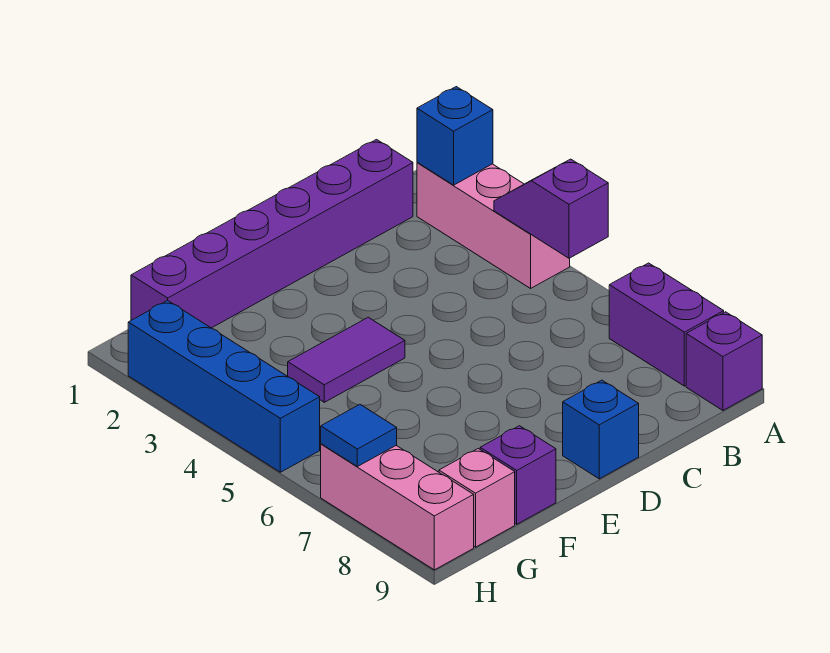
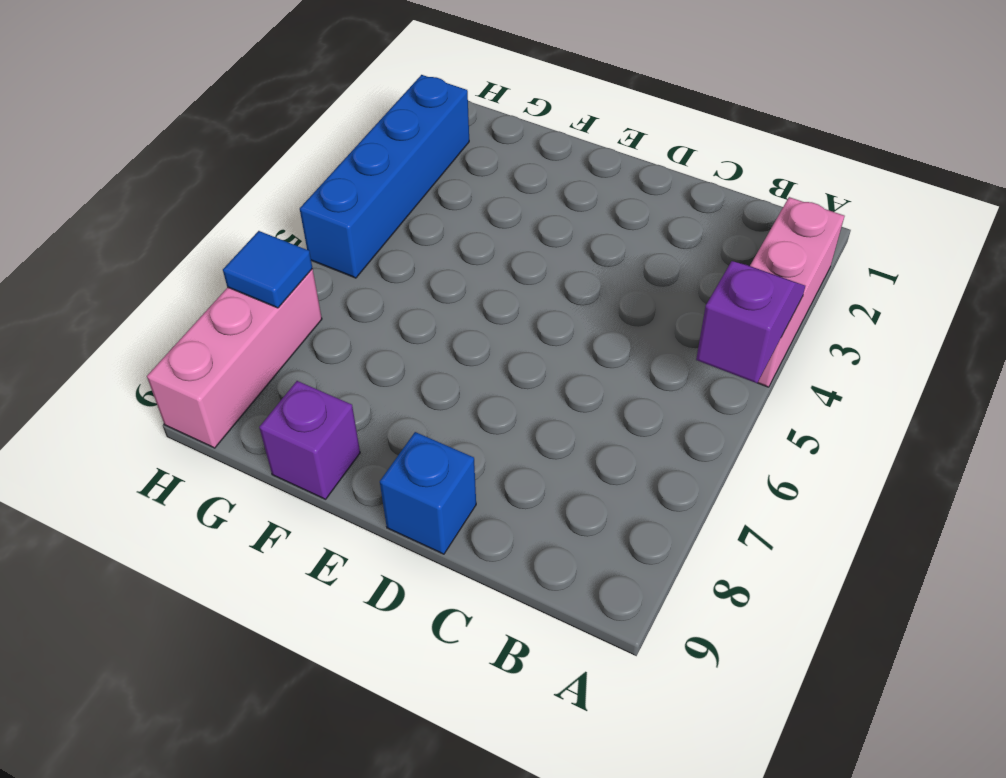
none -> purple 1x2 brick [609,263,724,386]
none -> purple 1x1 brick [686,312,762,410]
none -> purple 1x6 brick [131,140,413,328]

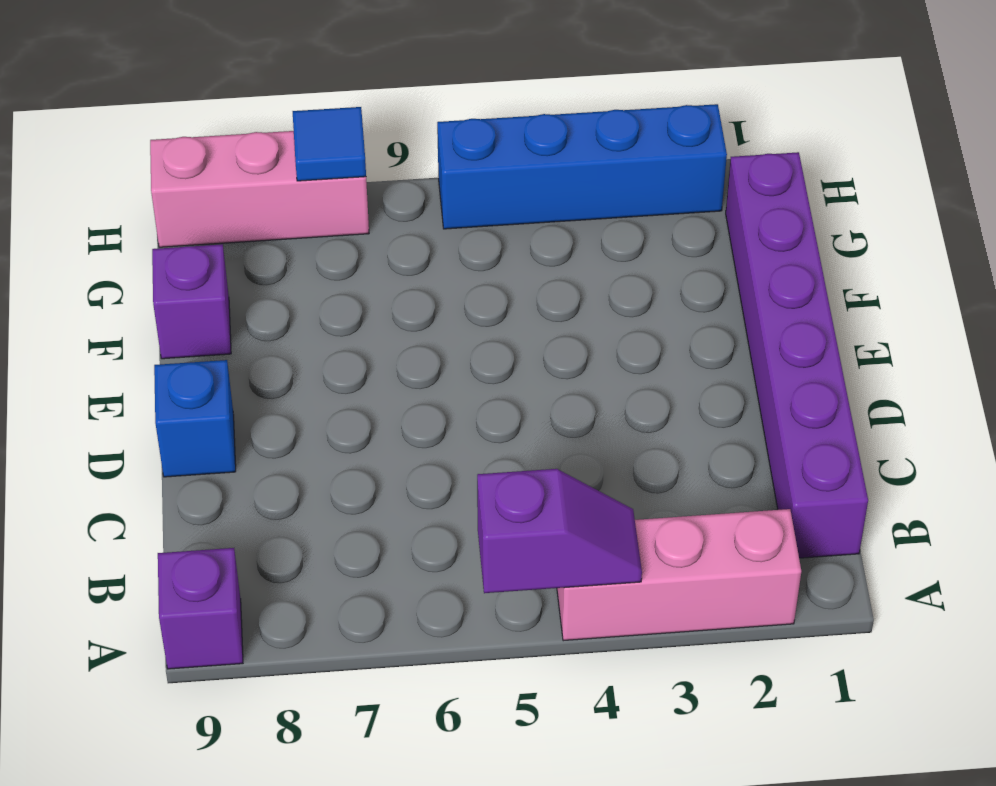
none -> purple 1x2 brick [609,263,724,386]
none -> purple 1x2 tile [288,317,405,402]
none -> pink 1x1 brick [439,449,515,547]

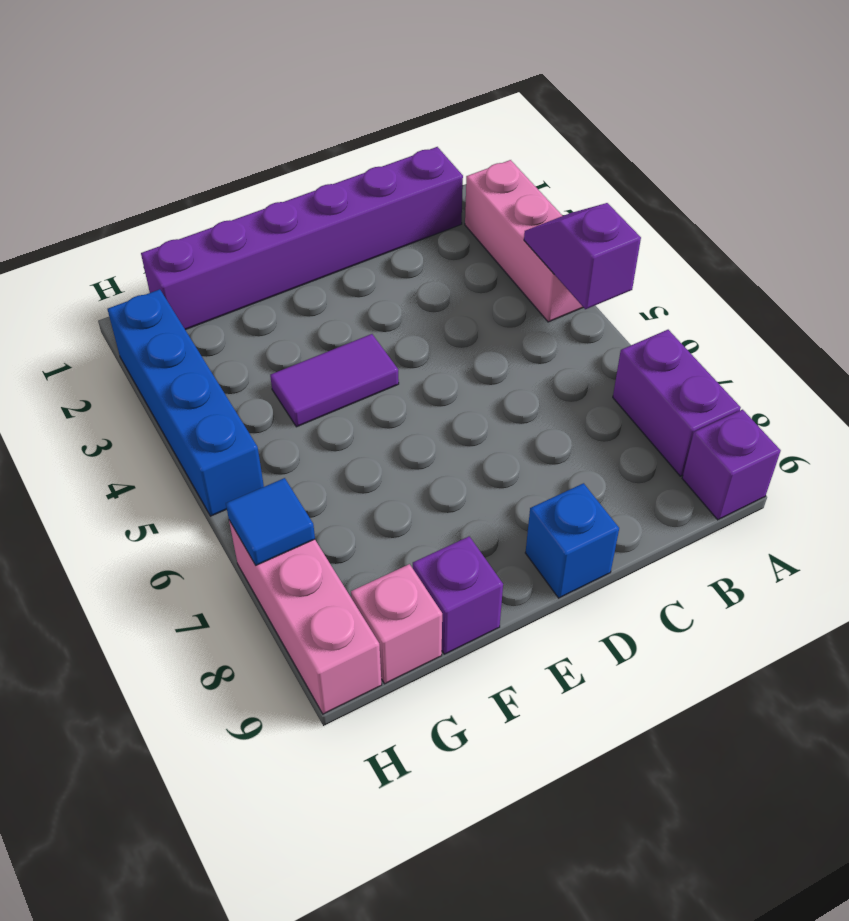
none -> blue 1x1 brick [417,87,493,185]

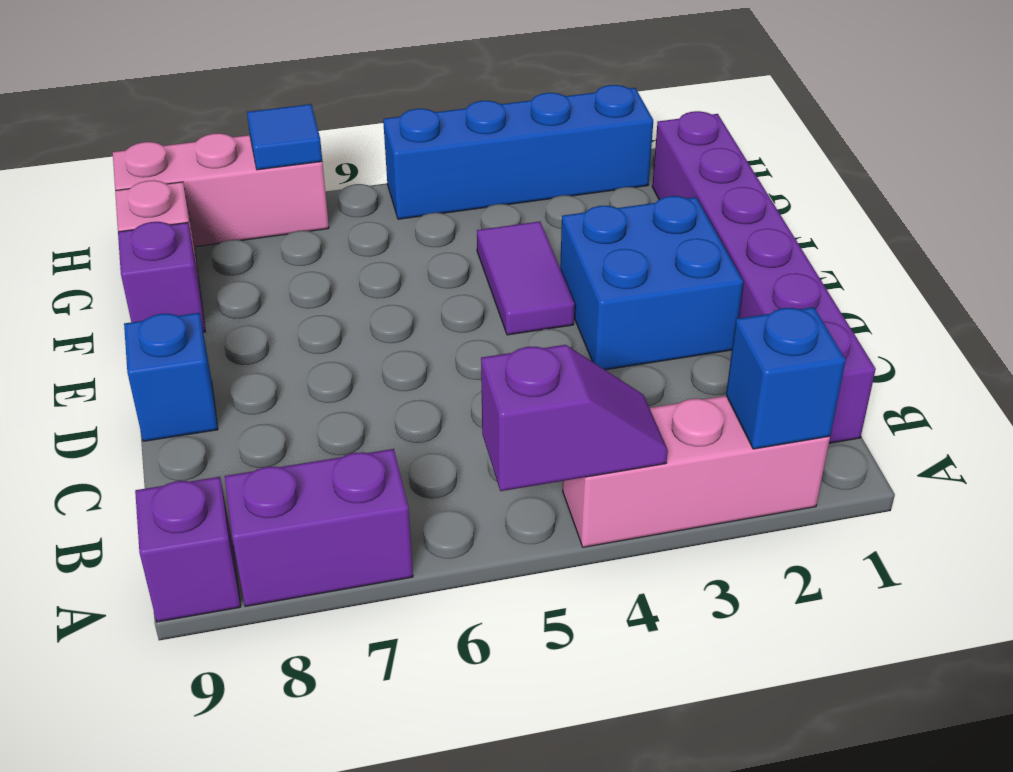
blue 2x2 brick [560,196,743,370] -> none

